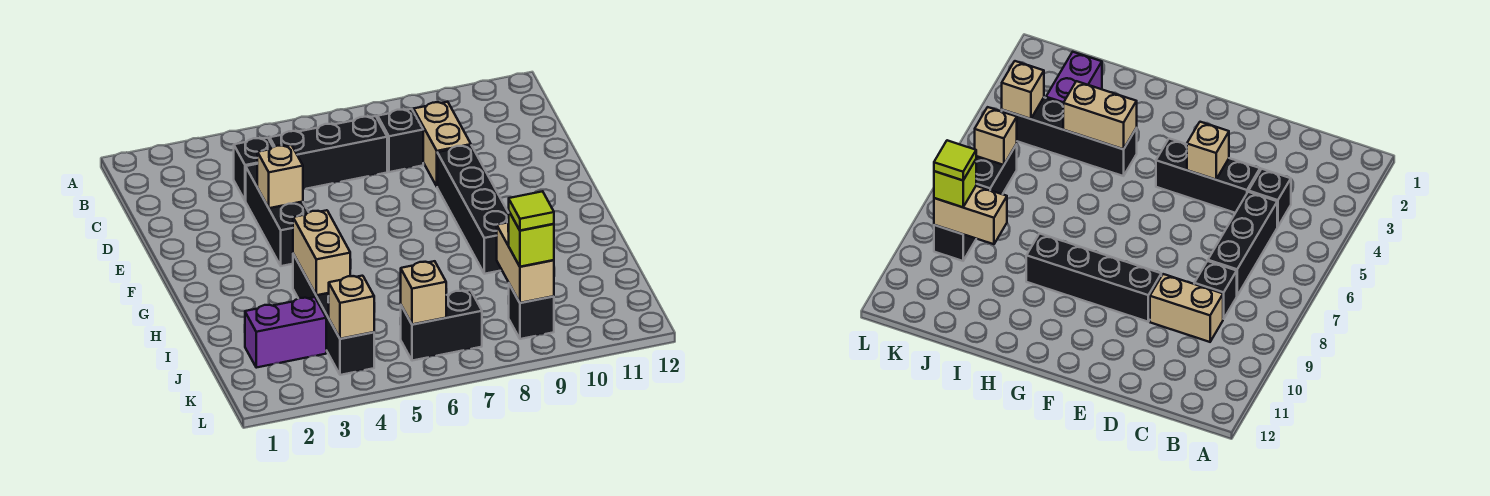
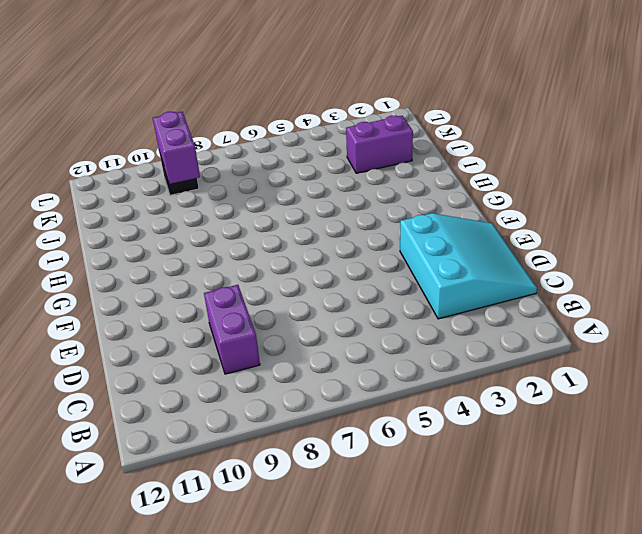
cyan 3x3 slope [400,213,537,319] -> none
purple 1x2 brick [204,285,260,374] -> tan 1x2 brick [414,102,471,186]
purple 1x2 brick [153,112,200,184] -> tan 1x2 brick [497,222,554,303]
none -> black 1x1 brick [234,138,273,201]
none -> black 1x3 brick [270,116,387,189]
none -> black 1x1 brick [378,109,423,172]

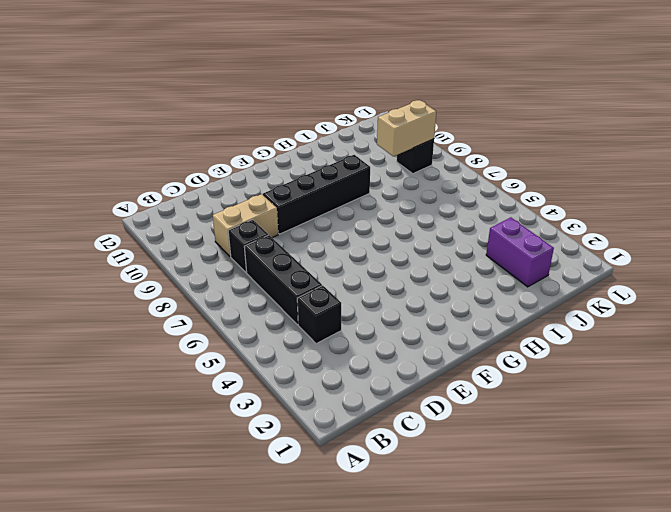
none -> black 1x3 brick [246,164,309,266]
none -> black 1x4 brick [293,254,374,375]
none -> black 1x2 brick [400,290,482,361]

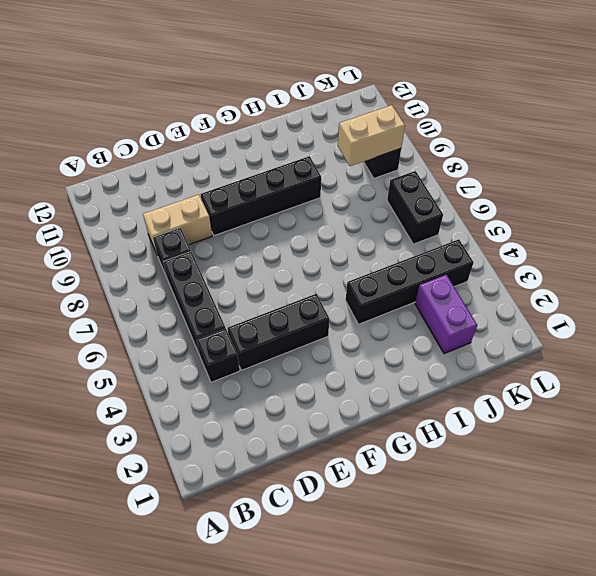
none -> tan 1x1 brick [257,145,303,208]
none -> tan 1x2 brick [293,210,350,295]
none -> tan 1x1 brick [328,276,374,339]

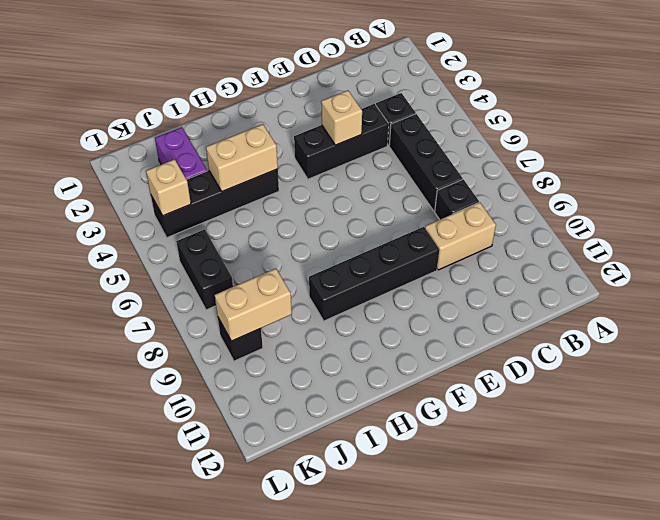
none -> tan 1x1 brick [401,261,446,324]
none -> lime 1x1 brick [508,212,554,267]
none -> lime 1x1 tile [509,191,554,230]

